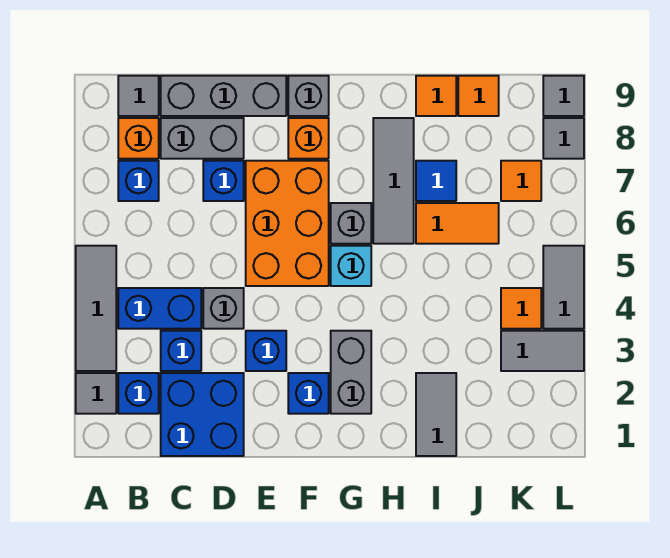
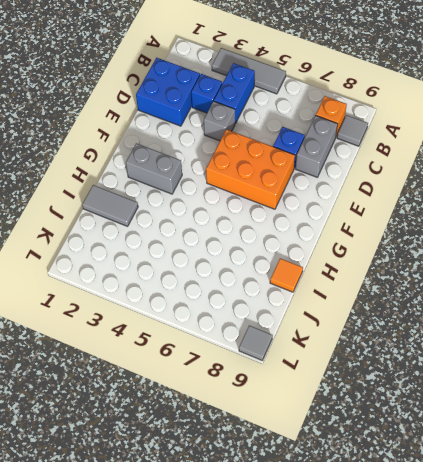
none -> grey 1x1 tile [76,373,116,414]
none -> blue 1x1 brick [118,373,159,414]
none -> blue 1x1 brick [118,161,159,201]
none -> grey 1x3 brick [161,76,286,116]

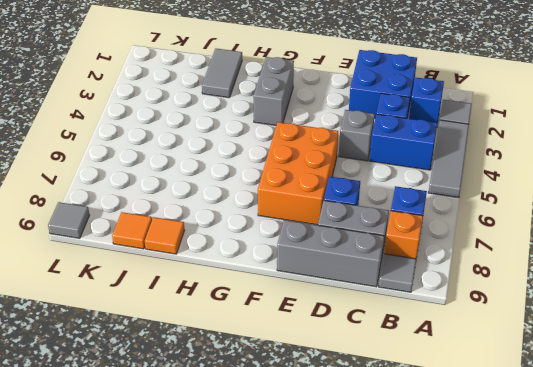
none -> blue 1x1 brick [246,331,286,371]
none -> blue 1x1 brick [288,373,329,414]
none -> orange 1x1 brick [288,118,329,159]
none -> grey 1x1 brick [288,76,329,116]

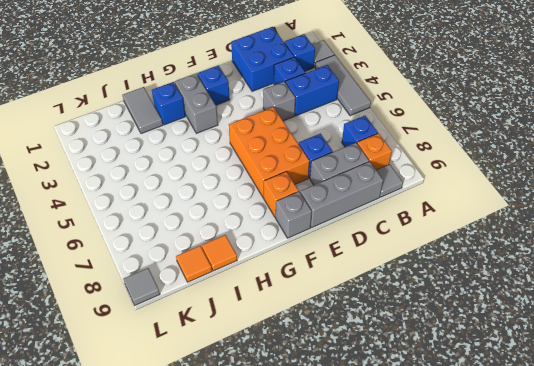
blue 1x1 brick [152,82,185,125] -> blue 1x1 brick moved to [246,331,286,371]
none -> cyan 1x1 brick [331,246,371,286]
none -> grey 1x1 brick [331,203,371,244]
none -> grey 1x3 tile [373,118,414,244]
none -> orange 1x2 tile [416,203,499,244]

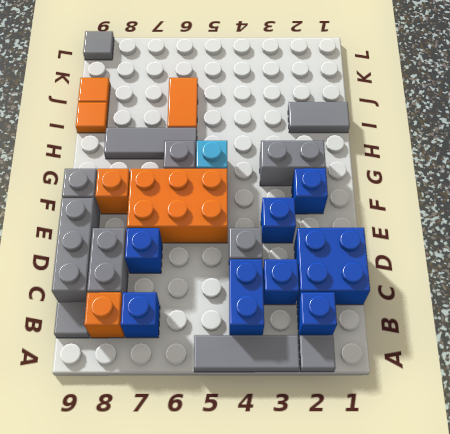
none -> blue 1x1 tile [416,161,456,201]
none -> grey 1x2 tile [501,331,584,371]
none -> orange 1x1 tile [501,288,541,329]
none -> orange 1x1 tile [501,161,541,201]

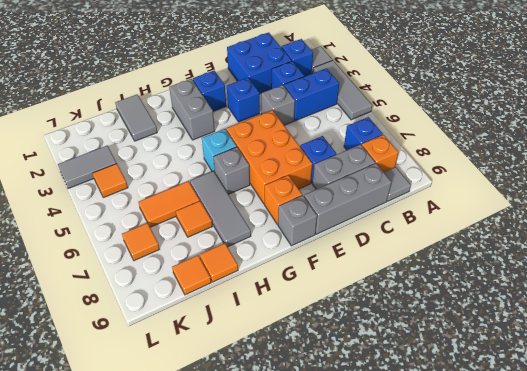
orange 1x1 tile [176,201,212,237] -> blue 1x1 tile [416,161,456,201]
none -> grey 1x2 tile [543,246,584,329]
none -> grey 1x1 tile [543,118,584,159]
none -> grey 1x1 tile [543,76,584,116]

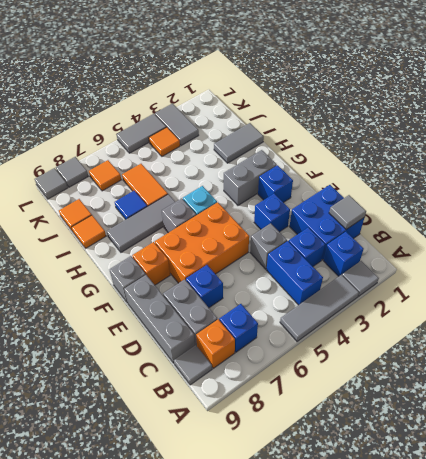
grey 1x1 tile [329,195,366,229] -> none

